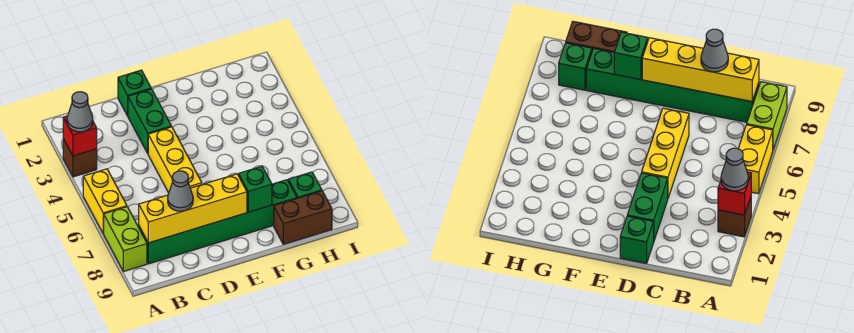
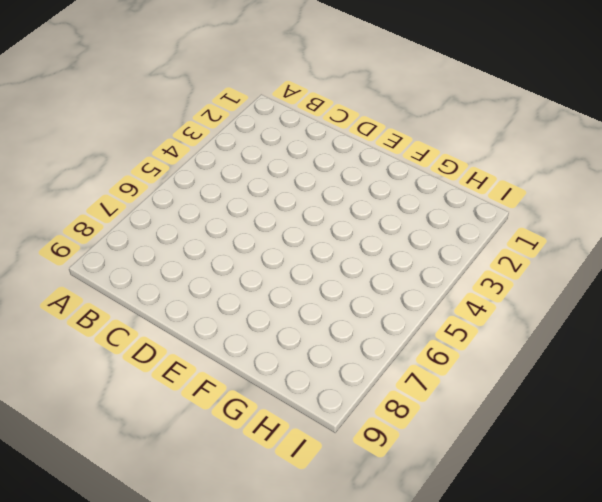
none -> brown 1x1 brick [63,139,97,177]
none -> yellow 1x2 brick [83,169,127,233]
none -> lime 1x2 brick [103,207,147,272]

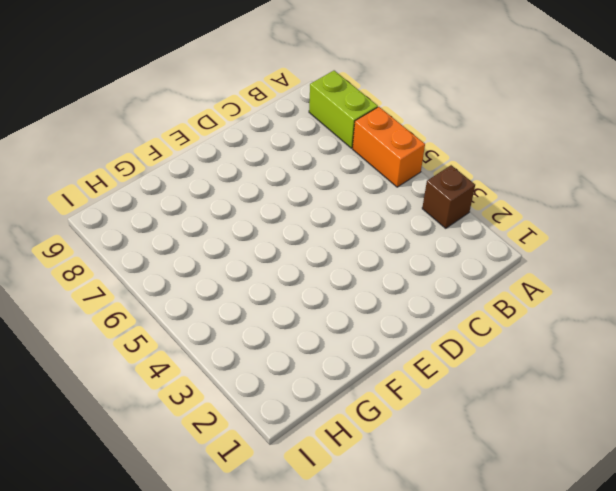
orange 1x2 brick [353,107,425,187] -> yellow 1x2 brick [83,169,127,233]
none -> green 1x6 brick [139,180,297,264]
none -> green 1x1 brick [118,70,151,116]
none -> green 1x2 brick [128,89,171,153]

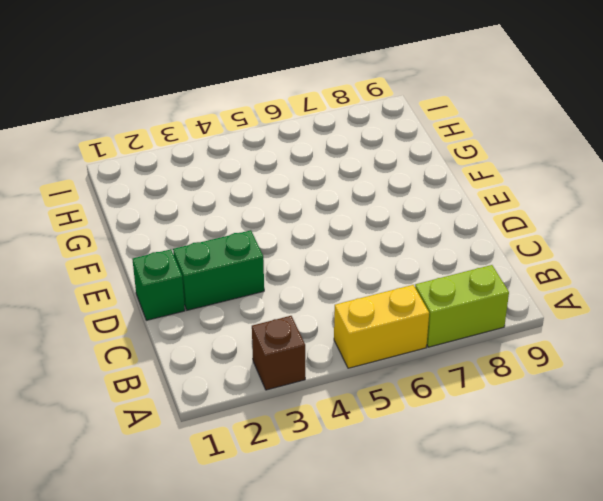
none -> green 1x6 brick [139,180,297,264]
none -> yellow 1x3 brick [148,127,202,193]
none -> brown 1x2 brick [274,191,332,244]

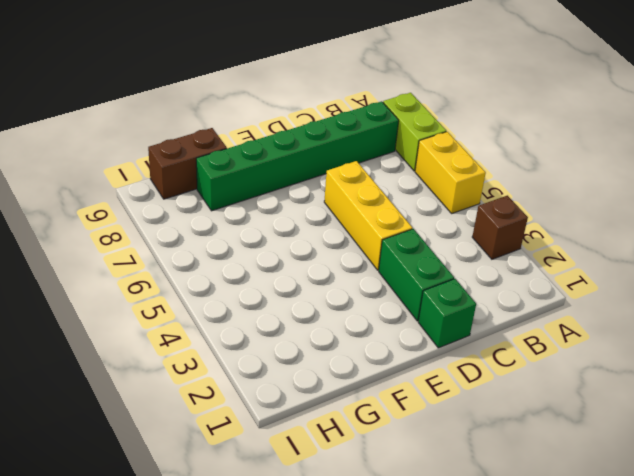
none -> green 1x1 brick [288,172,322,198]
none -> red 1x1 brick [63,116,97,156]
none -> yellow 1x4 brick [139,174,247,243]

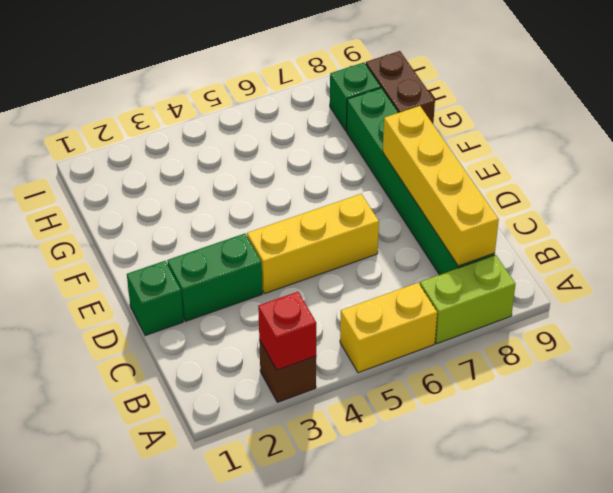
none -> green 1x1 brick [239,166,272,212]
none -> grey 1x1 cone [67,92,93,132]
none -> grey 1x1 cone [168,171,193,211]

